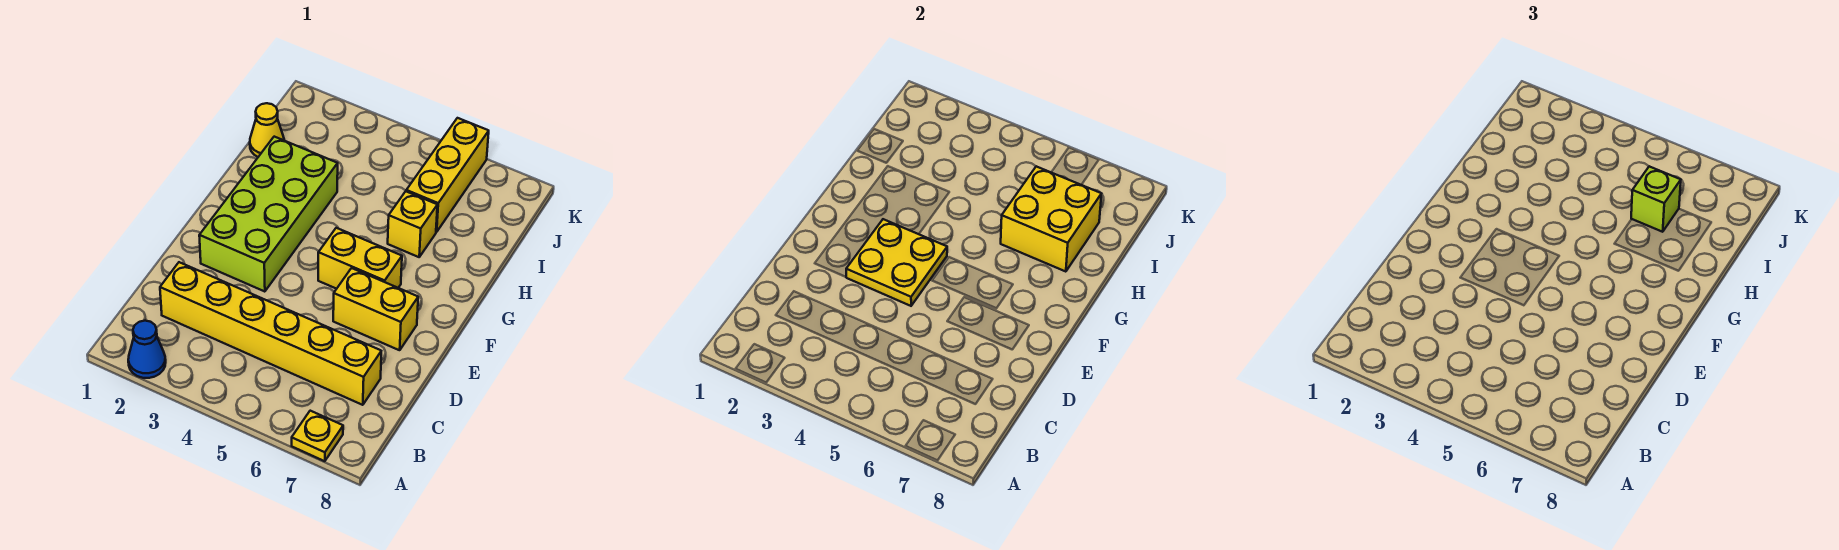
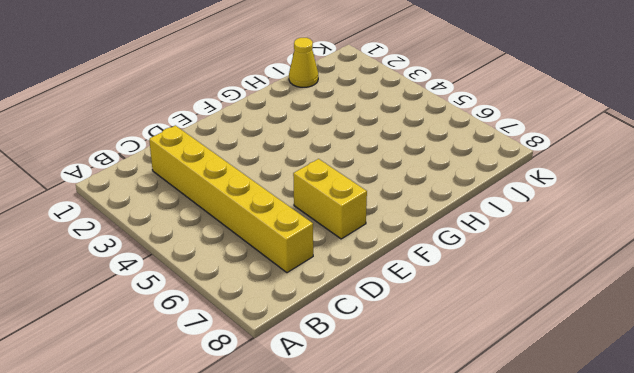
none -> blue 1x1 cone [128,321,166,378]
none -> yellow 1x1 plate [292,411,343,461]
none -> lime 2x4 brick [199,137,338,292]

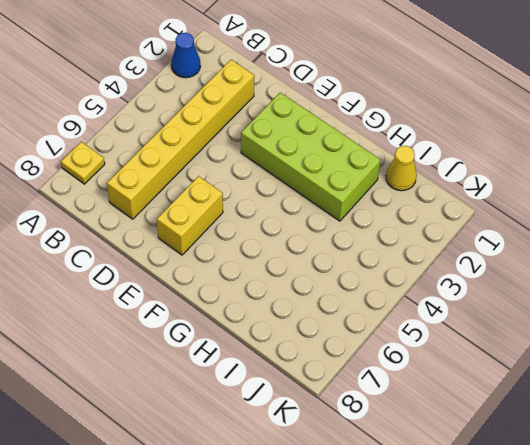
none -> yellow 1x2 brick [318,228,402,289]
none -> yellow 1x1 brick [388,191,437,257]
none -> yellow 1x3 brick [406,118,489,232]

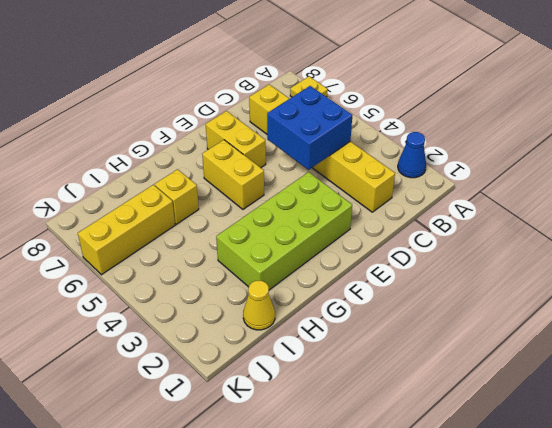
blue 2x2 brick [267,86,352,170] -> none
none -> yellow 2x2 plate [846,219,947,306]
none -> yellow 2x2 brick [1001,166,1101,272]
none -> lime 1x1 brick [1631,166,1681,232]

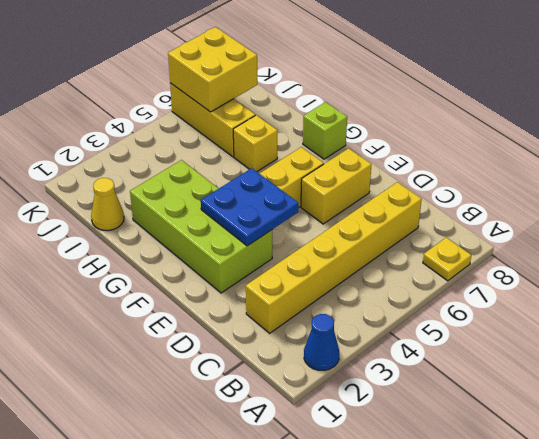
blue 2x2 plate [201,168,298,246] -> yellow 2x2 plate [846,219,947,306]
lime 1x1 brick [303,102,347,159] -> lime 1x1 brick moved to [1631,166,1681,232]
yellow 2x2 brick [168,27,257,112] -> yellow 2x2 brick moved to [1001,166,1101,272]

